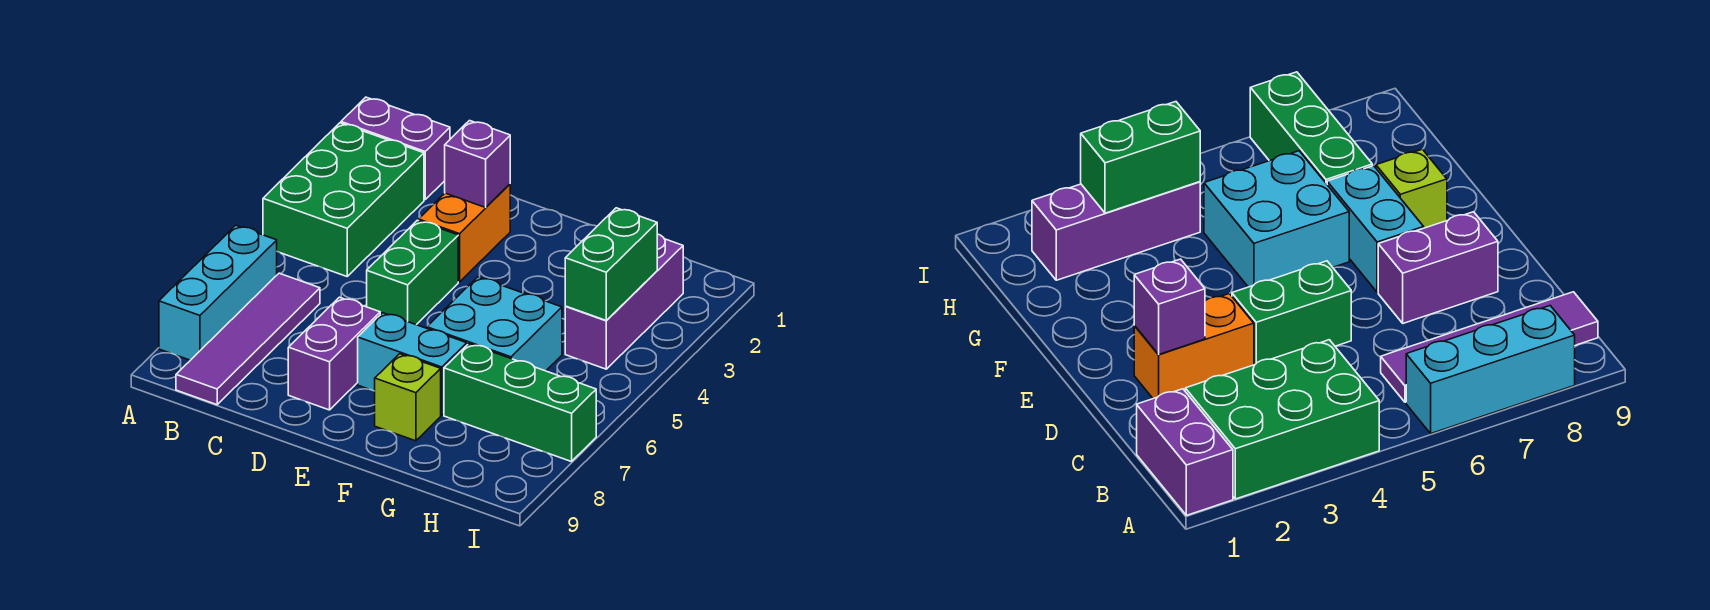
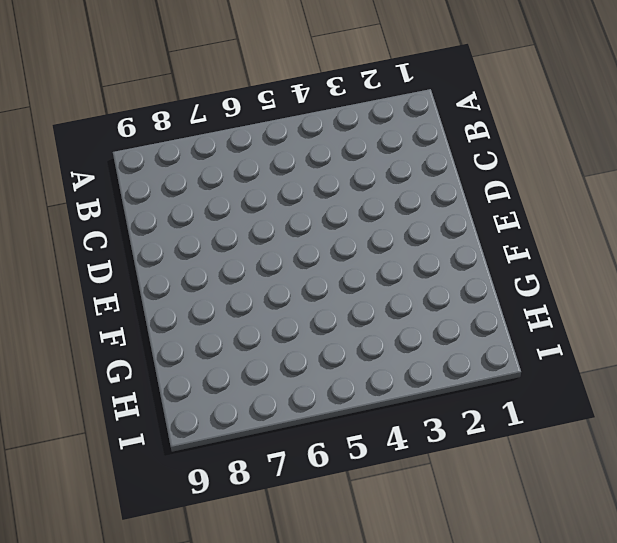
none -> purple 1x2 brick [341,97,450,200]
none -> green 2x3 brick [263,123,424,276]
none -> cyan 1x3 brick [159,225,277,360]

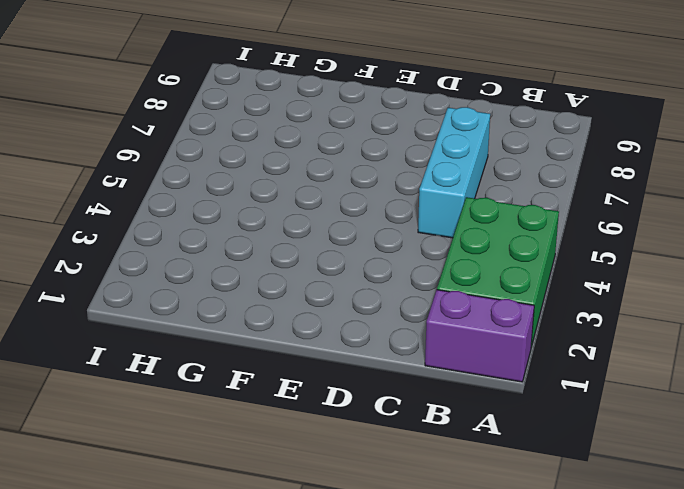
cyan 1x3 brick [418,107,490,238] -> cyan 1x3 brick moved to [159,225,277,360]
none -> purple 1x4 tile [176,273,320,405]
none -> orange 1x2 brick [419,184,510,282]
none -> green 1x2 brick [367,220,458,325]

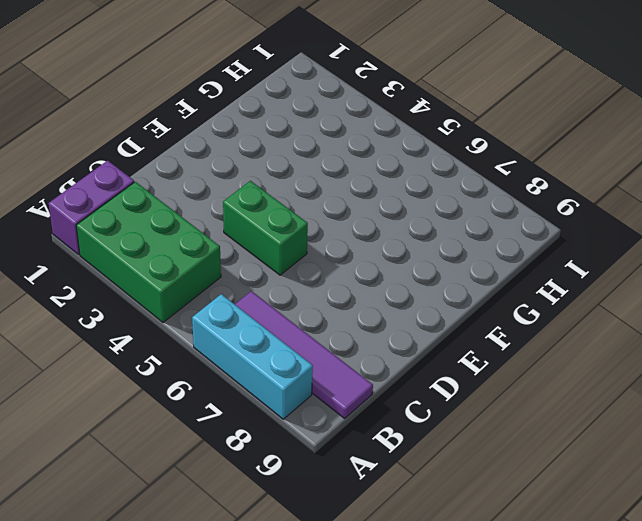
none -> orange 1x2 brick [419,184,510,282]
none -> purple 1x2 brick [288,297,380,410]
none -> cyan 1x2 brick [358,313,467,415]

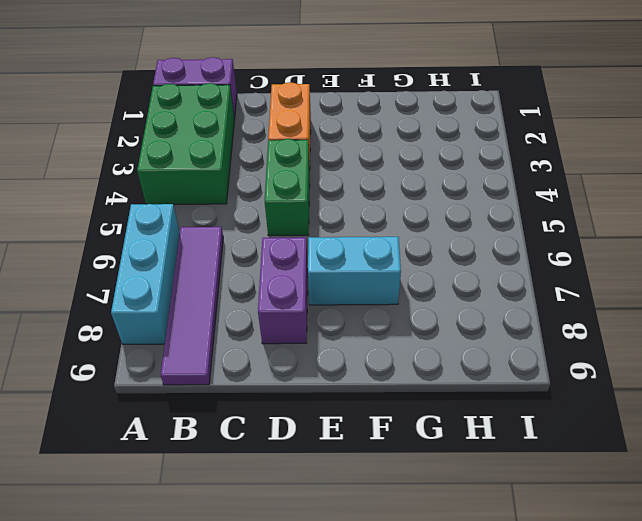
none -> cyan 2x2 brick [427,277,562,371]
none -> lime 1x1 brick [375,354,441,441]
none -> green 1x3 brick [444,344,596,462]

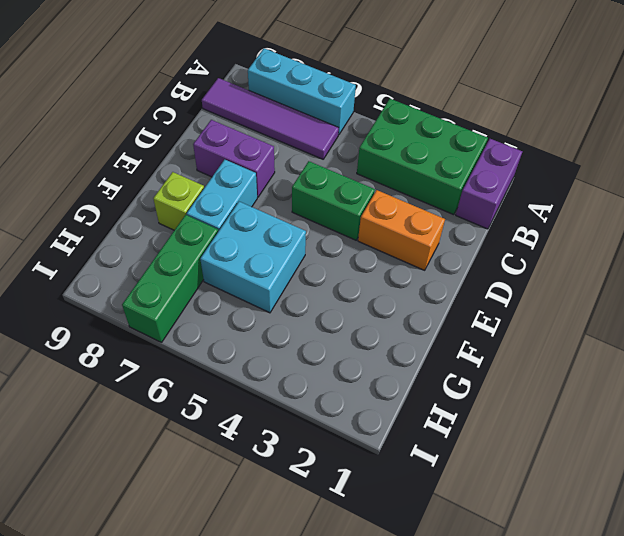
none -> purple 1x3 brick [565,234,683,369]
none -> purple 1x1 brick [445,121,510,207]
none -> green 1x2 brick [565,208,657,321]

